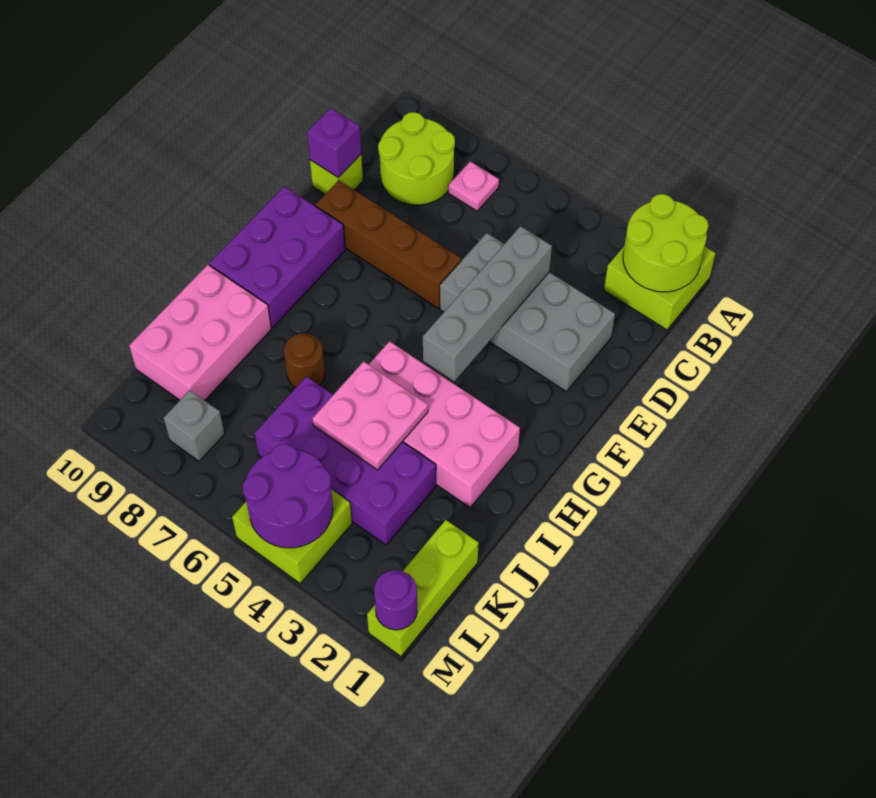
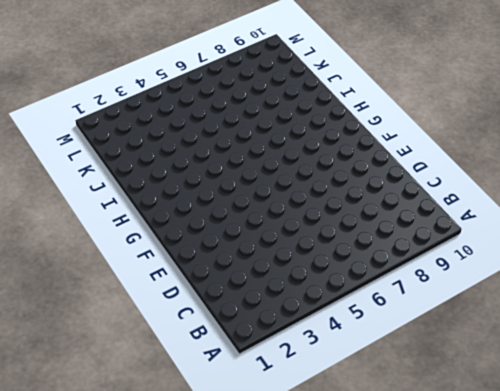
none -> lime 2x2 brick [604,247,715,330]
none -> pink 1x1 plate [448,162,499,211]
none -> lime 2x2 round brick [378,112,455,205]

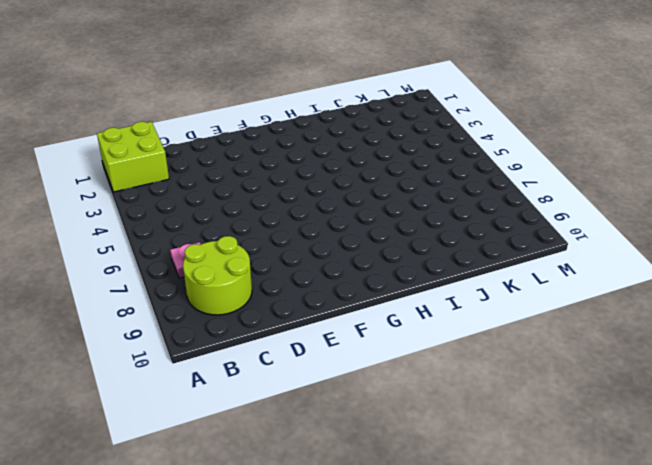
none -> grey 2x4 brick [440,233,615,392]
none -> lime 1x1 brick [310,155,363,194]
none -> brown 1x4 brick [316,180,461,308]

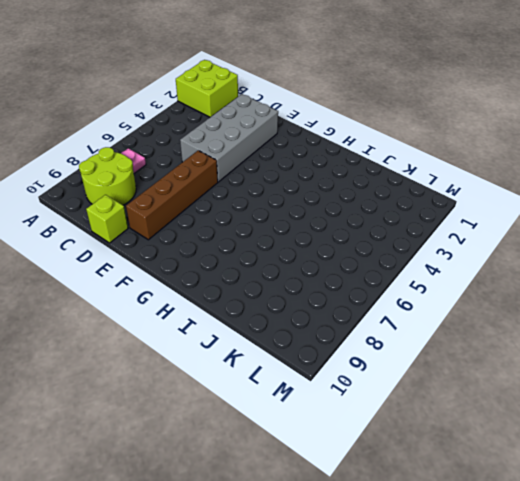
none -> purple 2x3 brick [209,187,345,328]
none -> pink 2x4 brick [369,341,520,507]
none -> brown 1x1 round brick [284,333,325,388]

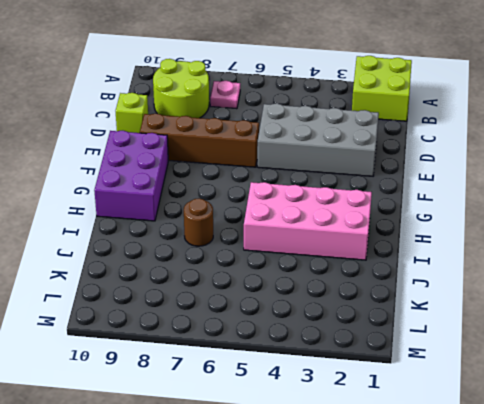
none -> pink 2x3 brick [129,265,271,401]
none -> purple 2x4 brick [254,377,436,545]
none -> lime 1x3 brick [367,520,479,656]

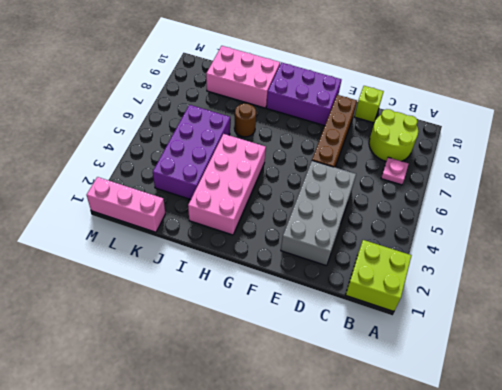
pink 1x3 brick [87,177,165,232] -> lime 1x3 brick [367,520,479,656]
none -> lime 2x2 brick [232,489,352,583]
none -> grey 1x1 brick [164,390,225,461]
none -> lime 2x2 round brick [623,194,709,292]

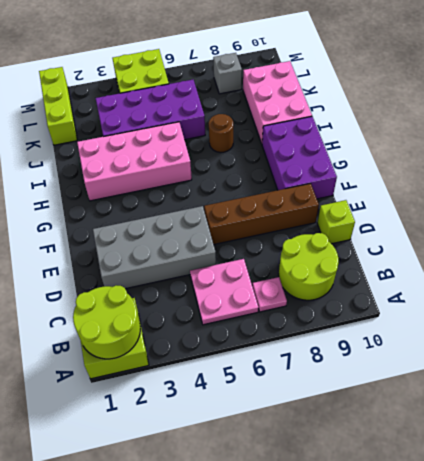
pink 2x2 plate [190,259,259,325] -> pink 2x2 plate moved to [312,361,428,470]
none -> grey 1x4 brick [423,226,552,381]
none -> purple 1x1 brick [307,108,361,178]
none -> purple 2x2 round brick [242,444,333,548]

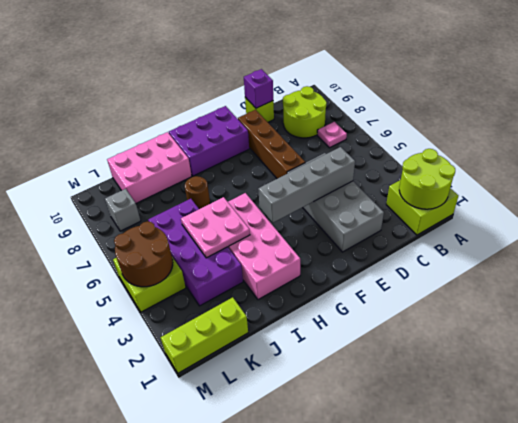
brown 2x2 round brick [114,221,173,287] -> purple 2x2 round brick [242,444,333,548]
none -> purple 1x1 round brick [374,570,417,630]

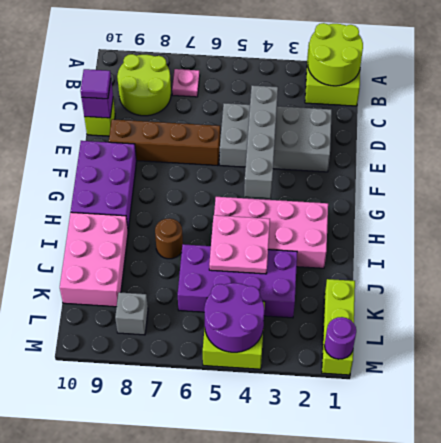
purple 1x1 tile [81,69,111,99] -> none

